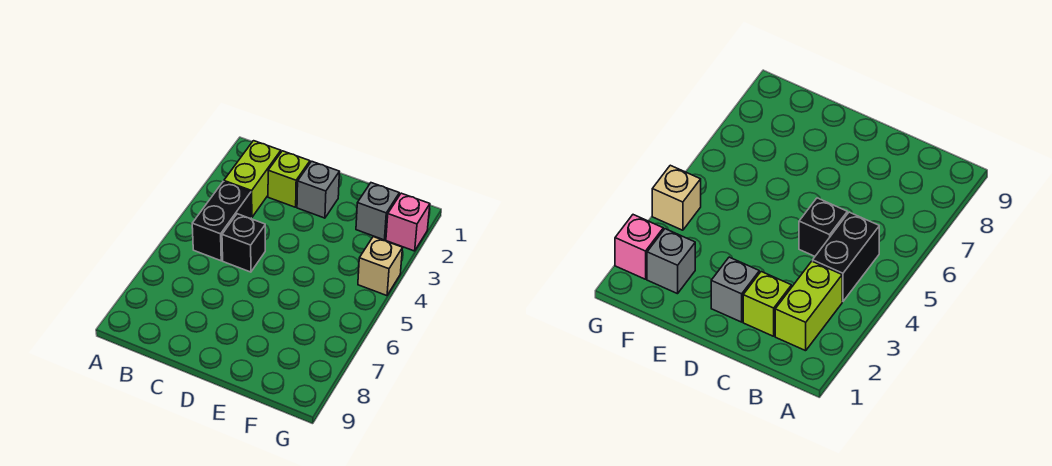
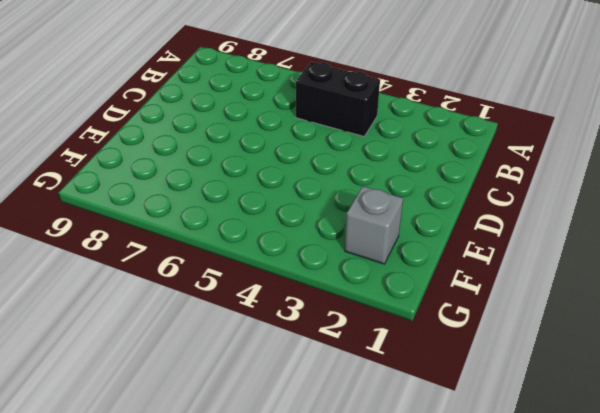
none -> lime 1x2 brick [224,141,281,218]
none -> lime 1x1 brick [268,151,310,207]

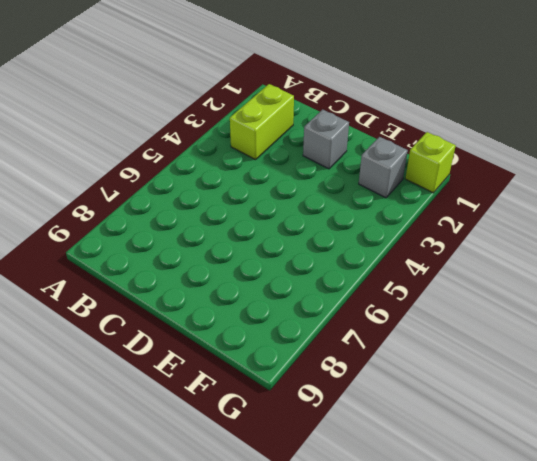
lime 1x1 brick [405,132,456,193] -> lime 1x1 brick moved to [268,151,310,207]
none -> black 1x2 brick [192,182,251,261]
none -> black 1x1 brick [222,214,265,272]

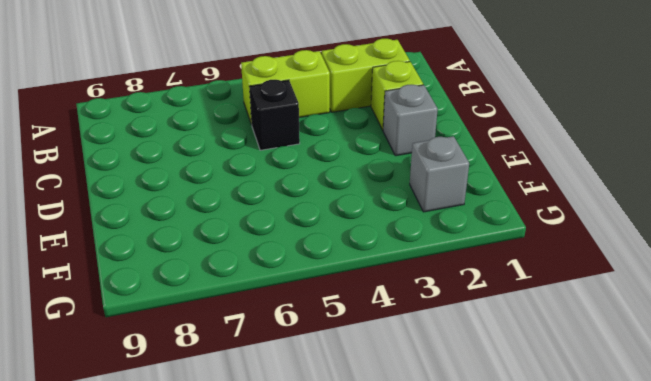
lime 1x2 brick [241,50,330,125] -> black 1x2 brick [192,182,251,261]
none -> pink 1x1 brick [386,193,430,251]
none -> tan 1x1 brick [358,237,402,296]

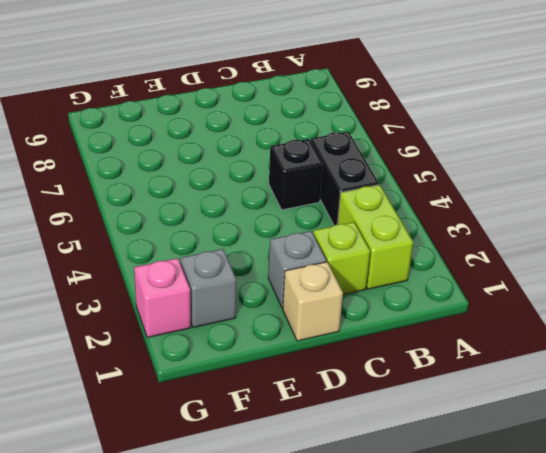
tan 1x1 brick [283,262,343,341] -> tan 1x1 brick moved to [358,237,402,296]

